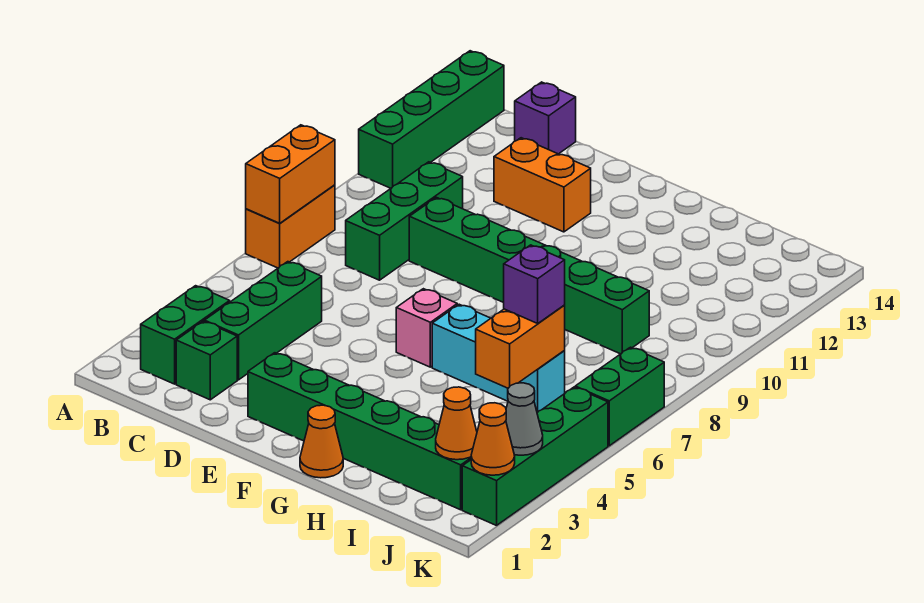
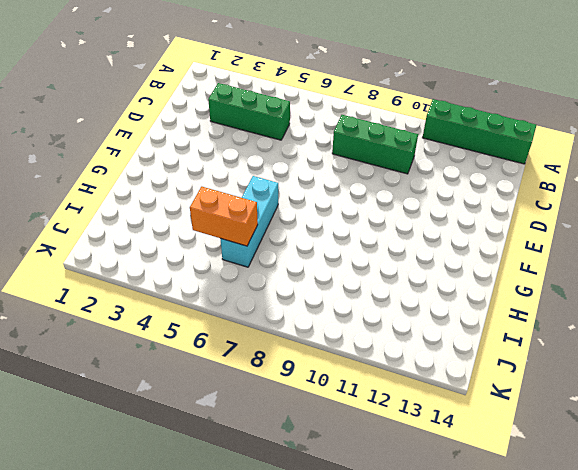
none -> orange 1x2 brick [246,185,335,268]
none -> green 1x2 brick [141,286,230,384]
none -> green 1x1 brick [176,321,237,400]

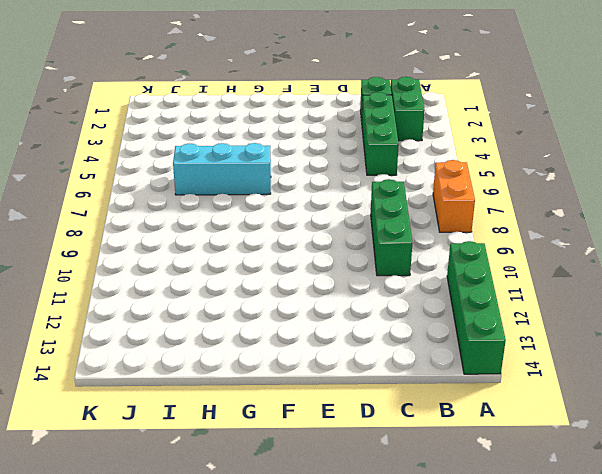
none -> purple 1x1 brick [515,82,576,154]
none -> green 1x6 brick [409,197,649,354]
none -> orange 1x2 brick [494,138,591,232]

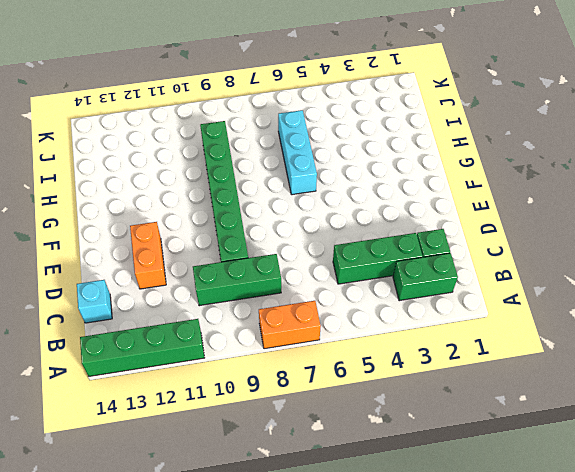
cyan 1x1 brick [77,280,112,323] -> purple 1x1 brick [515,82,576,154]
none -> green 1x6 brick [248,353,471,510]
none -> pink 1x1 brick [396,289,457,367]
none -> orange 1x1 cone [300,405,343,478]

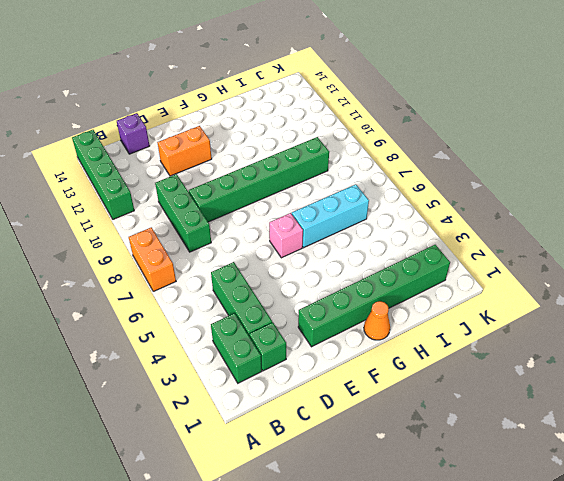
none -> green 1x4 brick [462,387,608,525]
none -> green 1x2 brick [575,347,664,446]
none -> orange 1x2 brick [246,125,335,223]

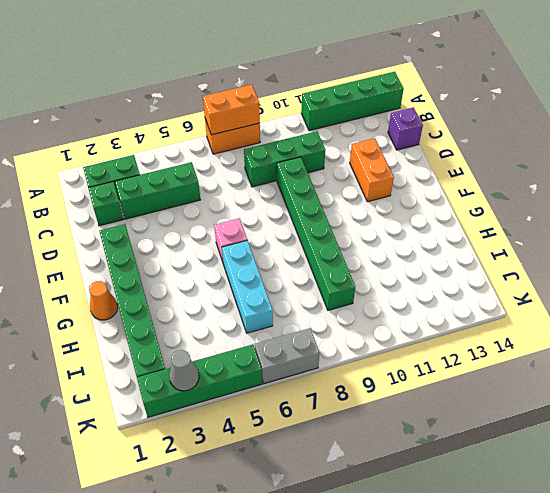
grey 1x2 brick [255,328,320,384] -> green 1x2 brick [575,347,664,446]
none -> orange 1x2 brick [476,305,565,388]
none -> orange 1x1 cone [436,387,477,460]
none -> orange 1x1 cone [471,403,515,475]

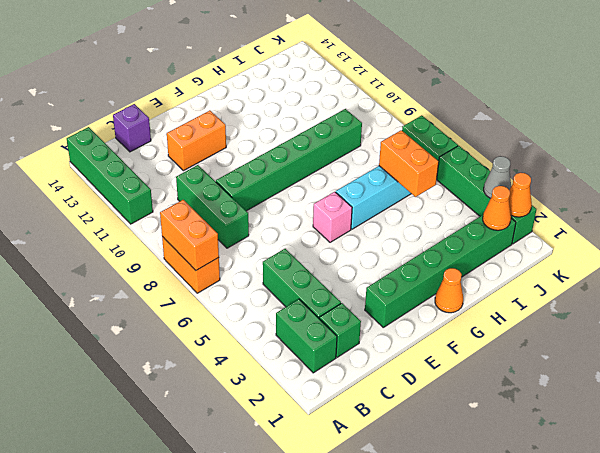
none -> purple 1x1 brick [504,245,565,323]

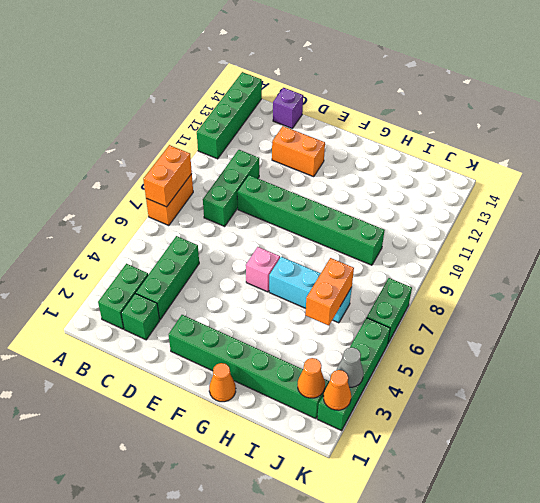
none -> purple 1x1 brick [504,245,565,323]

